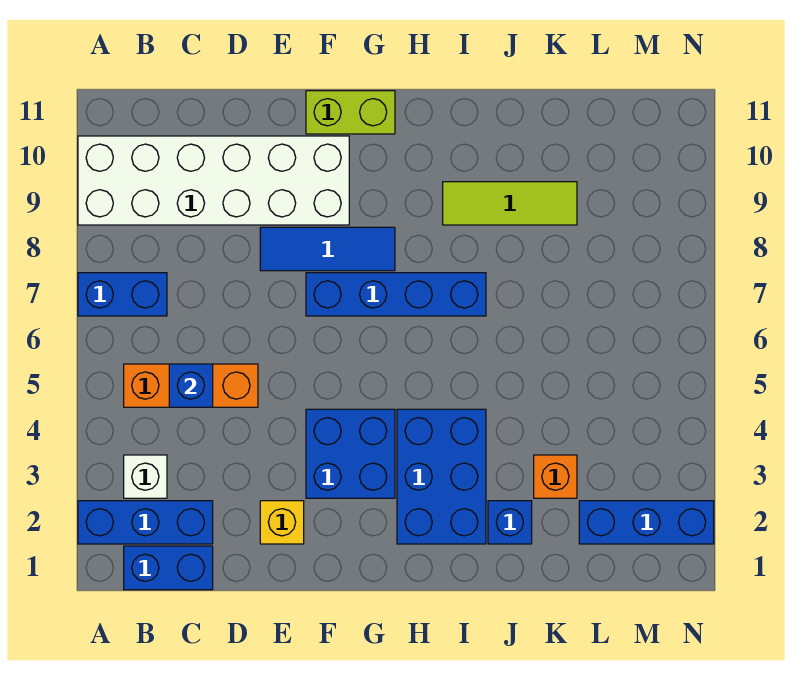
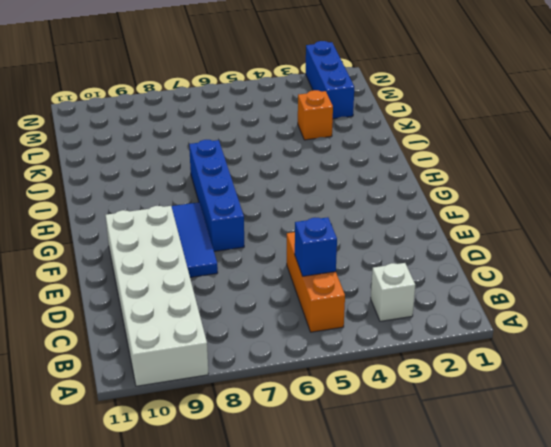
none -> blue 1x3 brick [78,501,213,544]
none -> blue 1x2 brick [78,273,167,316]
none -> blue 1x2 brick [124,546,213,590]

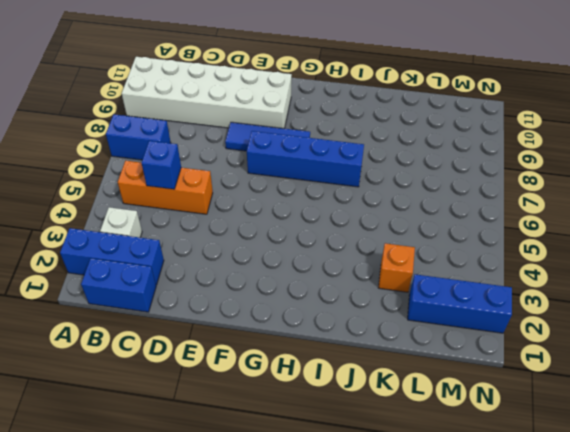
none -> yellow 1x1 brick [260,501,304,544]
none -> blue 2x2 brick [306,409,395,498]
none -> lime 1x2 brick [306,91,395,134]

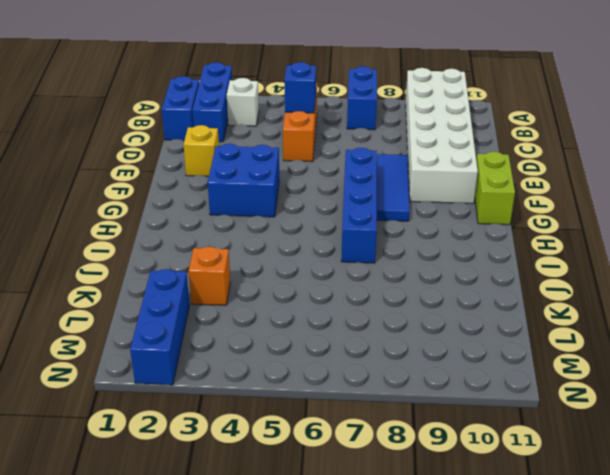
none -> blue 2x3 brick [397,409,486,544]
none -> lime 1x3 tile [443,182,577,225]
none -> blue 1x1 brick [488,501,532,544]

